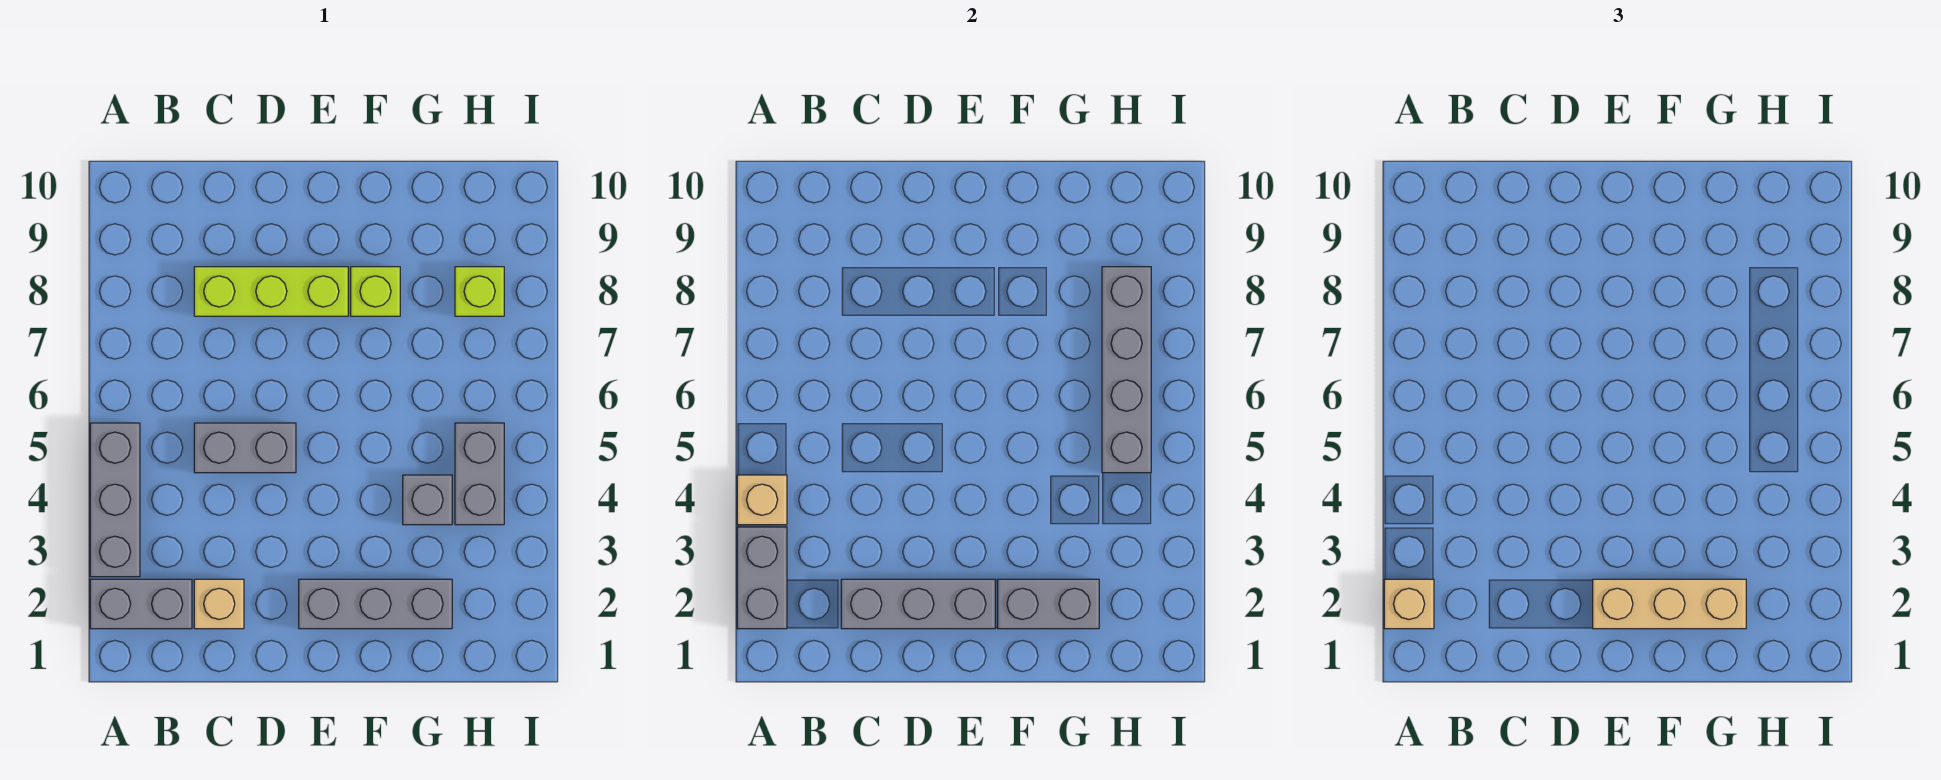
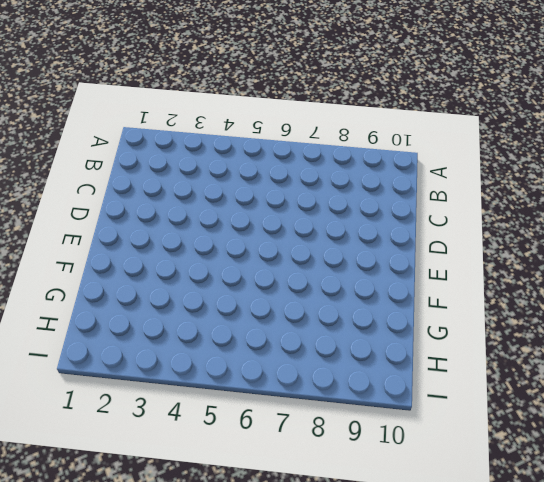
none -> grey 1x2 brick [90,579,192,629]
none -> grey 1x3 brick [90,423,140,577]
none -> tan 1x1 brick [194,579,244,629]

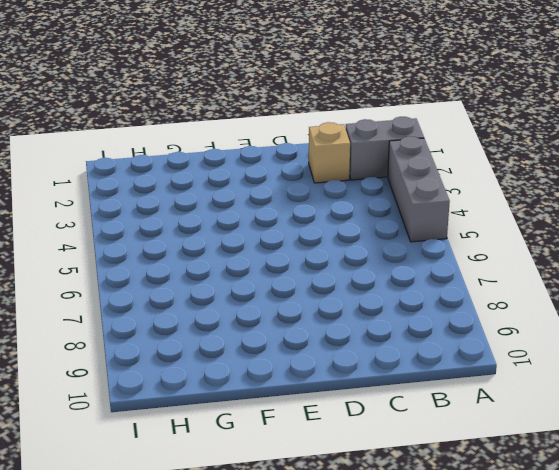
none -> grey 1x2 brick [194,423,296,473]
none -> lime 1x3 brick [194,267,348,316]
none -> grey 1x3 brick [299,579,452,629]

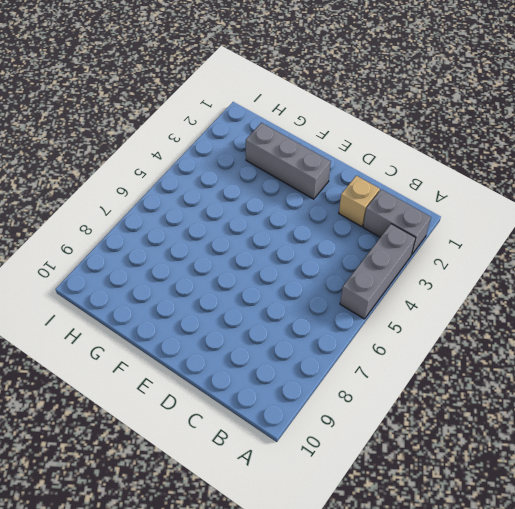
none -> grey 1x2 brick [194,423,296,473]
none -> lime 1x3 brick [194,267,348,316]
none -> lime 1x1 brick [351,267,400,316]

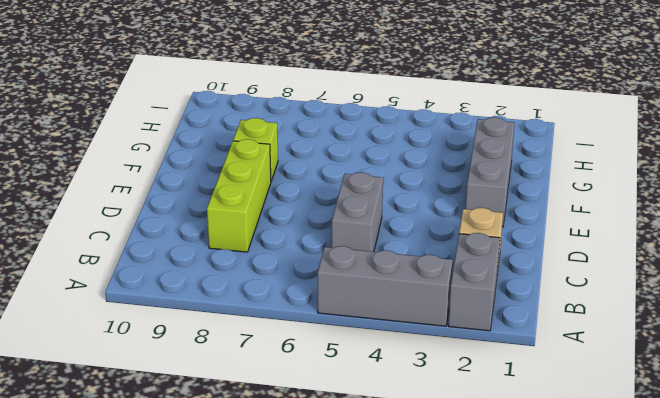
none -> grey 1x1 brick [403,475,452,525]
none -> grey 1x2 brick [455,423,504,525]
none -> lime 1x1 brick [455,267,504,316]

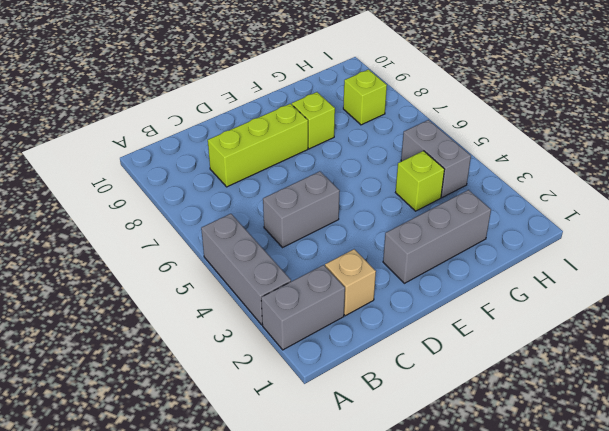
lime 1x1 brick [396,151,445,211] -> grey 1x1 brick [403,475,452,525]
none -> grey 1x2 brick [737,527,787,629]
none -> tan 1x1 brick [737,475,787,525]
none -> grey 1x3 brick [841,579,995,629]

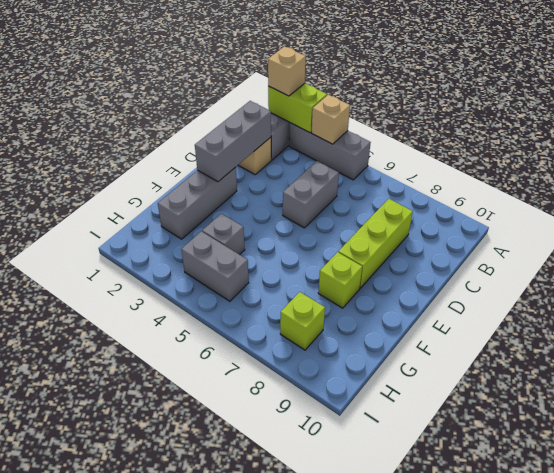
lime 1x2 brick [268,83,327,133] -> grey 1x2 brick [737,527,787,629]
none -> grey 1x2 brick [998,579,1099,629]
none -> grey 1x4 brick [1102,267,1151,473]
none -> tan 1x3 brick [1593,579,1746,629]

